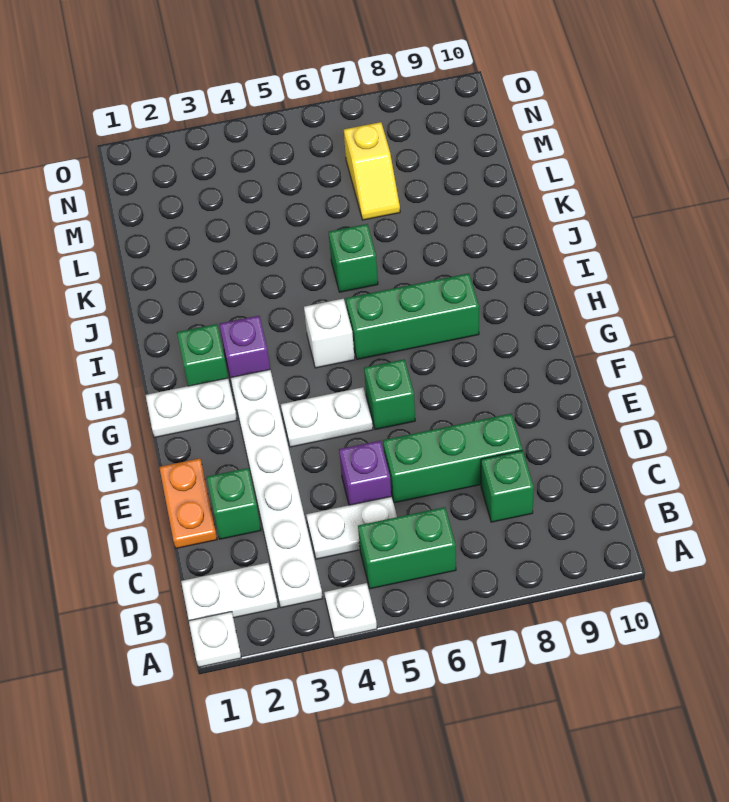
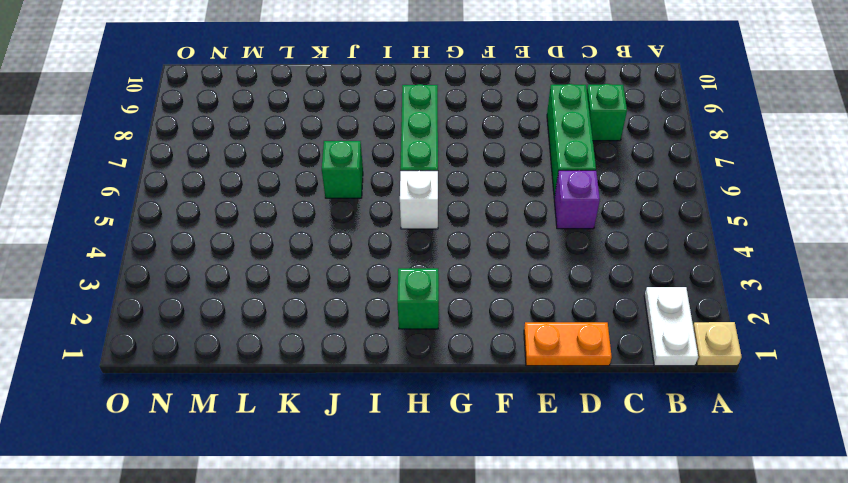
tan 1x1 plate [693,322,742,366] -> white 1x1 plate [189,612,241,667]
none -> white 1x1 plate [324,583,377,638]
none -> white 1x6 plate [230,370,323,608]
none -> green 1x2 brick [358,507,456,589]

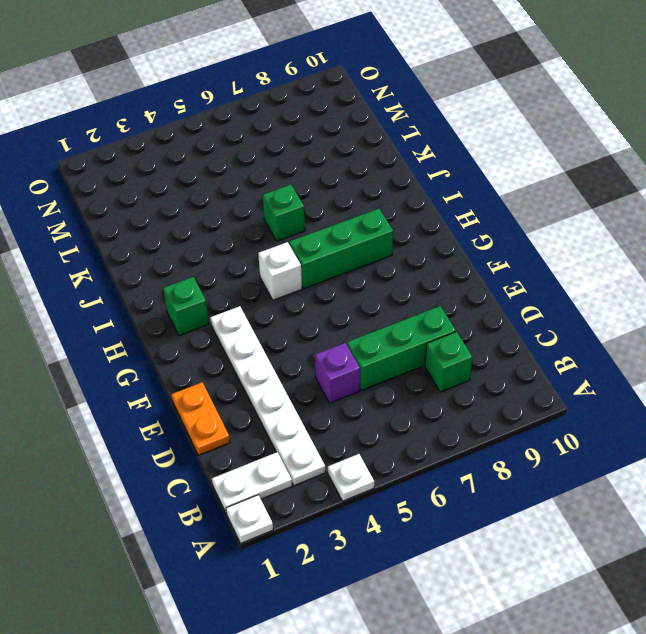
none -> green 1x2 brick [358,507,456,589]
none -> white 1x2 plate [306,496,397,559]
none -> green 1x1 brick [207,468,261,539]

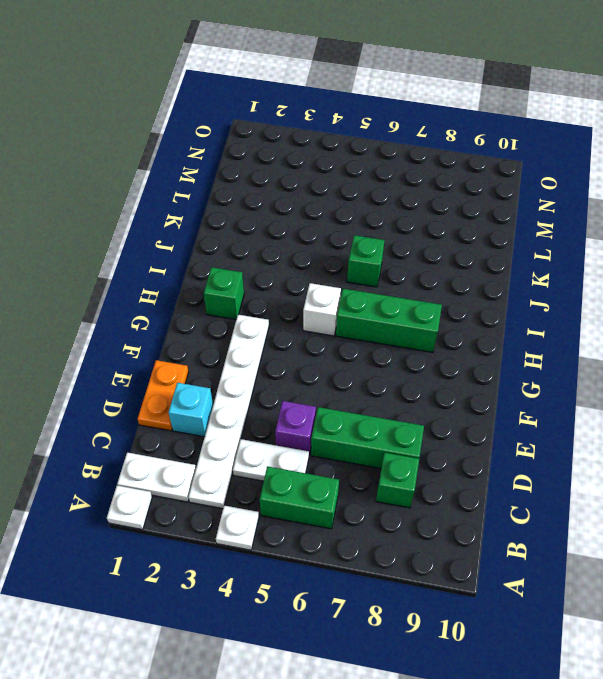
cyan 1x1 brick [168,383,213,437] -> green 1x1 brick [207,468,261,539]
none -> white 1x2 plate [281,387,373,447]
none -> green 1x1 brick [364,359,415,430]
none -> white 1x2 plate [146,378,237,438]

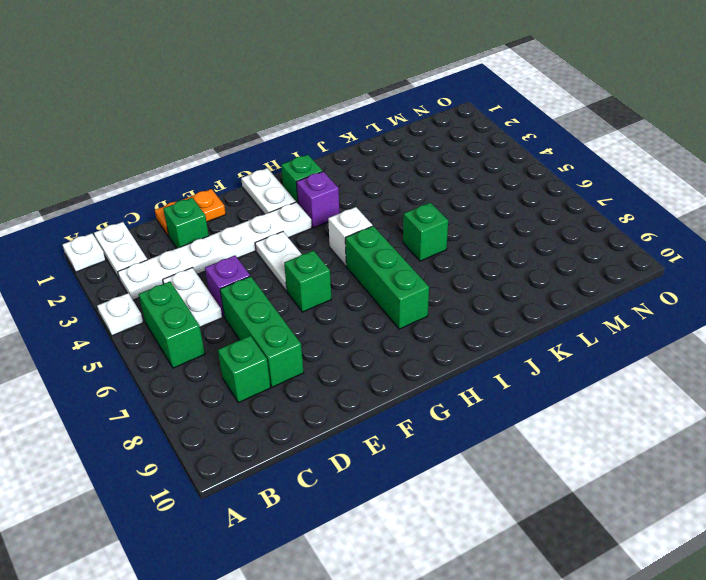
none -> yellow 1x2 slope [344,122,400,220]

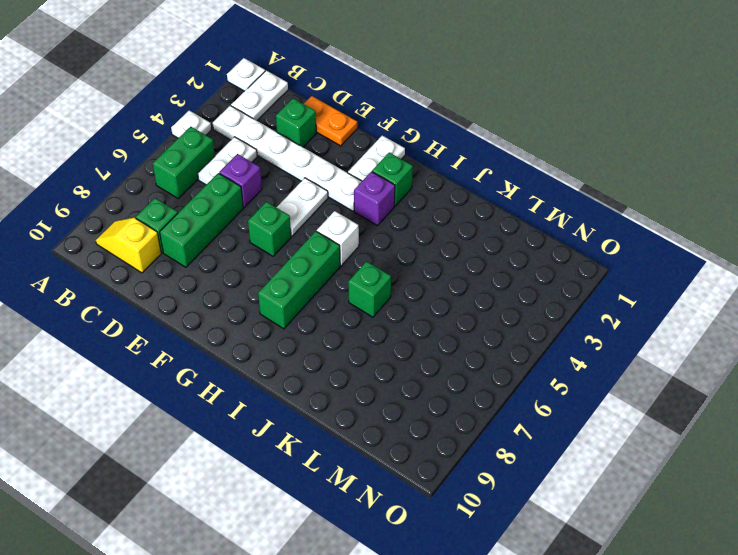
yellow 1x2 slope [96,218,161,273] -> yellow 1x2 slope moved to [344,122,400,220]

